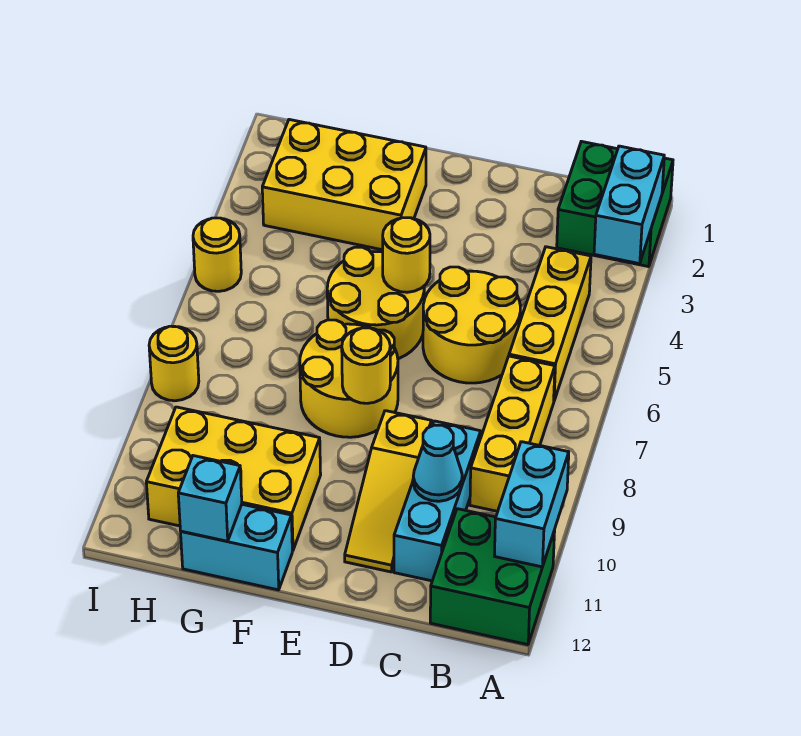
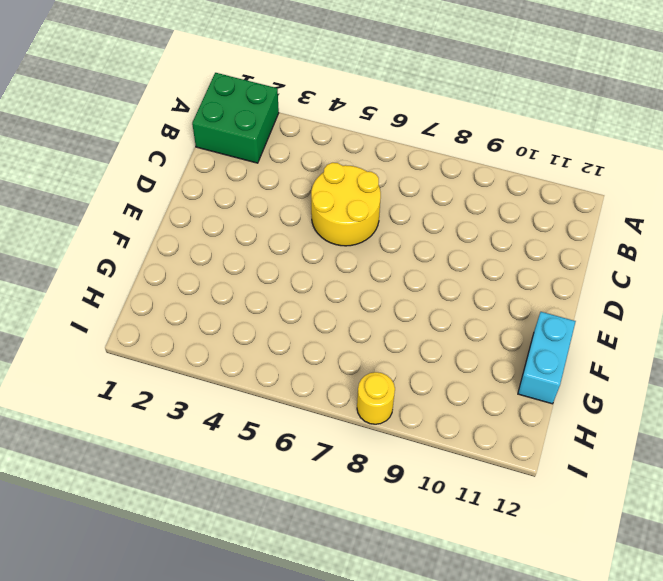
none -> green 2x2 brick [430,509,555,645]
none -> yellow 1x3 brick [509,247,591,401]
none -> yellow 1x3 brick [470,356,555,511]

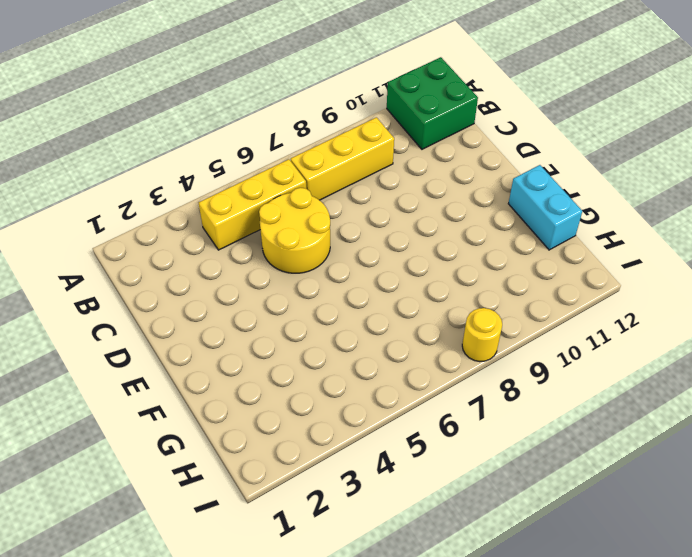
none -> green 2x2 brick [557,141,673,267]
none -> cyan 1x3 brick [394,421,481,581]
none -> yellow 1x3 slope [345,411,432,572]

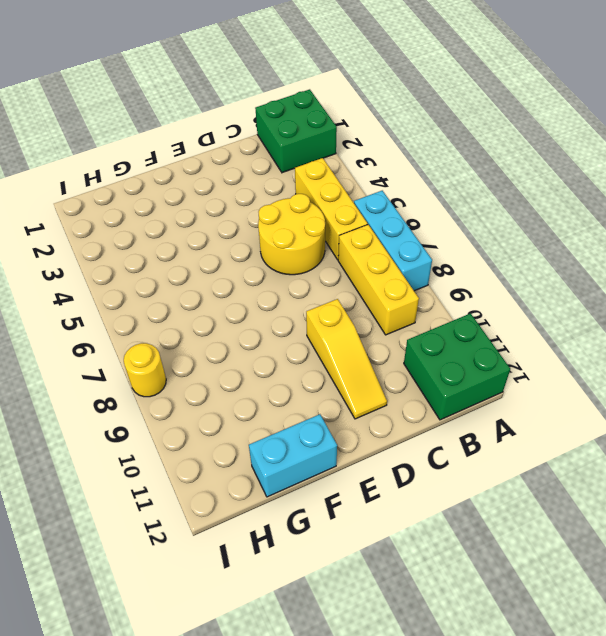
cyan 1x3 brick [354,191,432,291] -> cyan 1x3 brick moved to [394,421,481,581]
none -> yellow 2x2 round brick [327,247,424,359]
none -> yellow 2x2 round brick [300,320,398,437]
none -> yellow 2x3 brick [262,120,426,250]

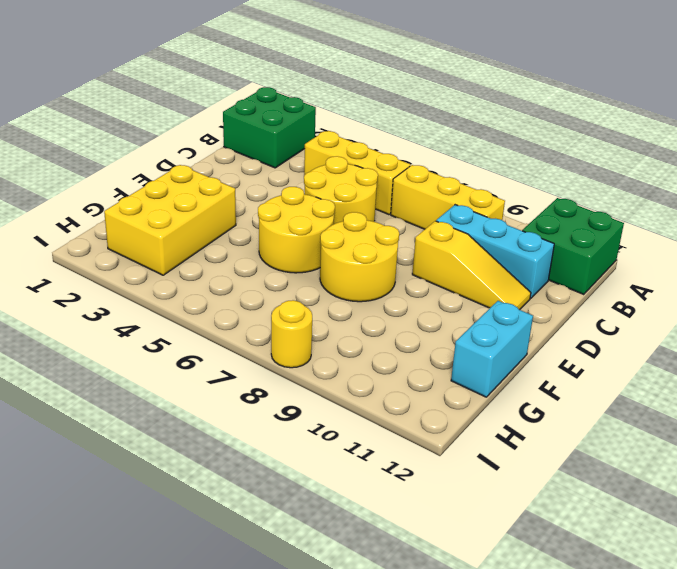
none -> yellow 2x3 brick [146,407,321,551]
none -> yellow 1x1 round brick [193,218,241,291]
none -> cyan 1x2 brick [594,146,664,264]

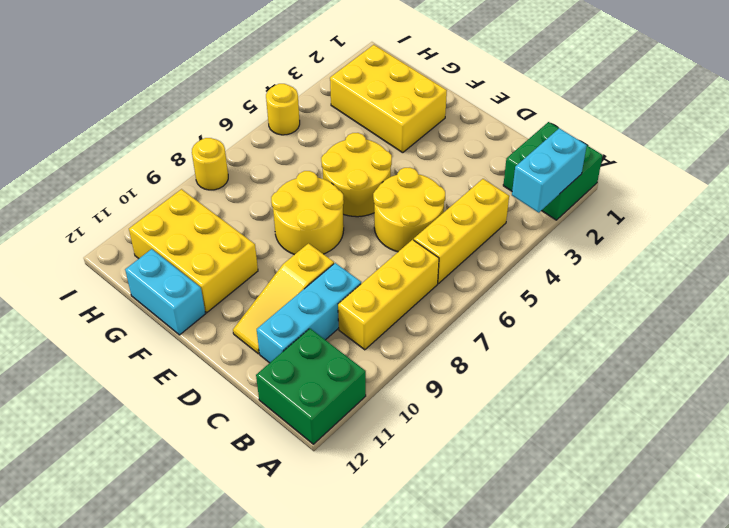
none -> cyan 1x2 brick [494,442,569,567]
none -> cyan 1x1 cone [413,425,462,501]
none -> yellow 1x1 round brick [383,218,430,292]

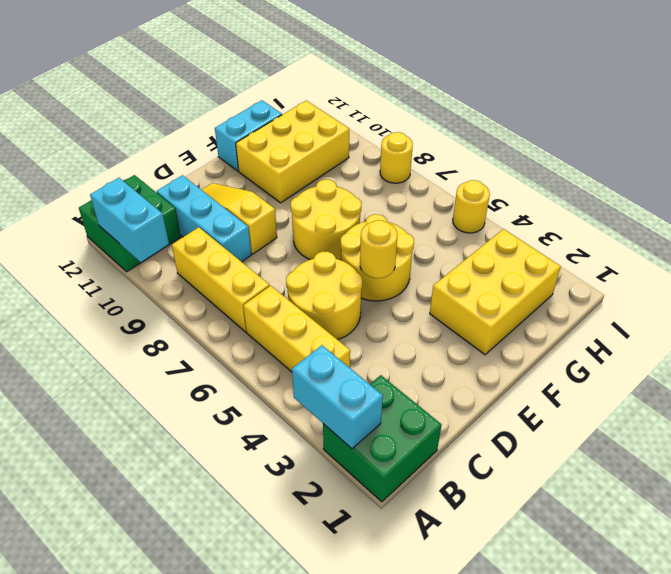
none -> cyan 1x1 cone [413,425,462,501]
none -> yellow 1x1 round brick [342,328,390,403]
none -> cyan 1x1 brick [178,456,242,541]

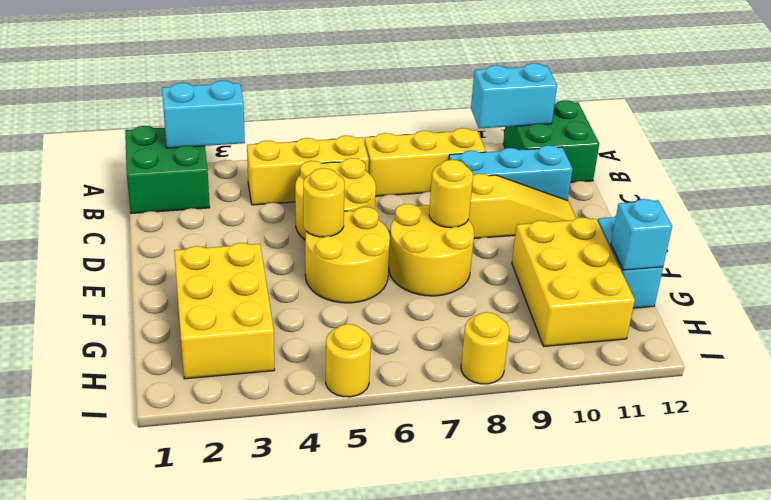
none -> cyan 1x1 cone [413,425,462,501]

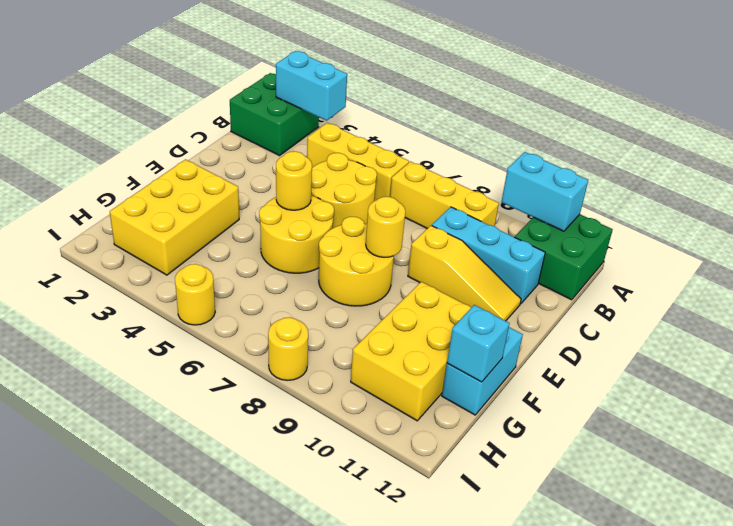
none -> cyan 1x1 cone [413,425,462,501]

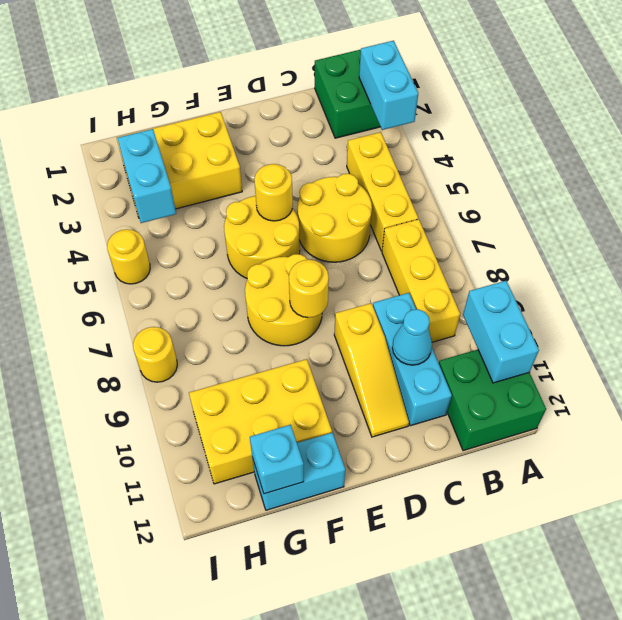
cyan 1x2 brick [117,129,176,223] -> none

